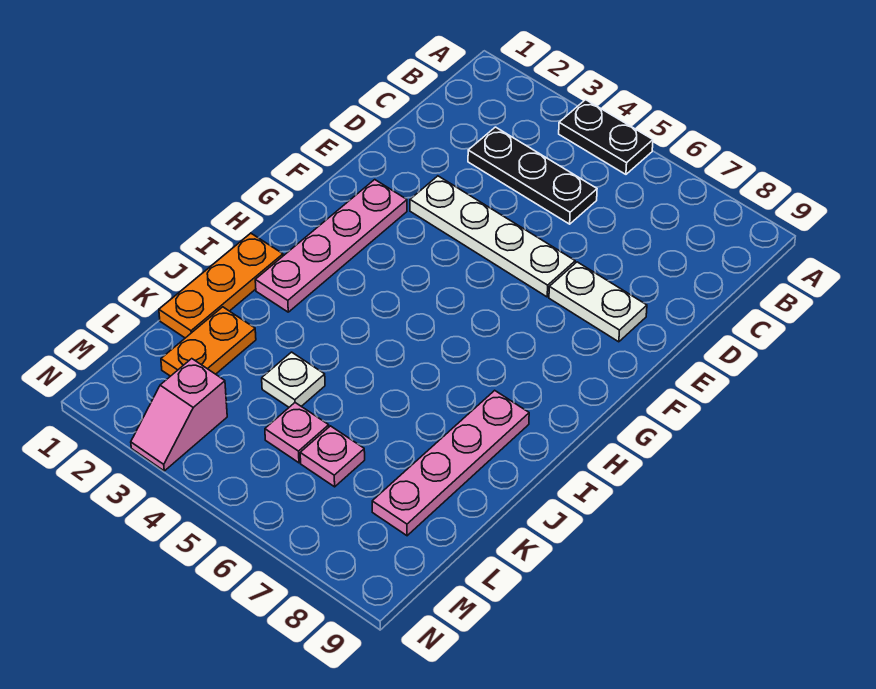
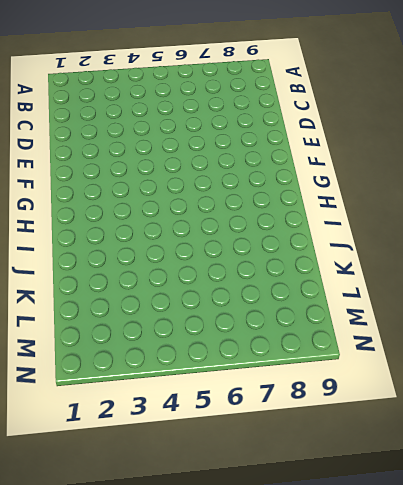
none -> black 1x2 plate [559,100,653,174]
none -> black 1x3 plate [468,127,597,224]
none -> white 1x4 plate [410,176,575,297]

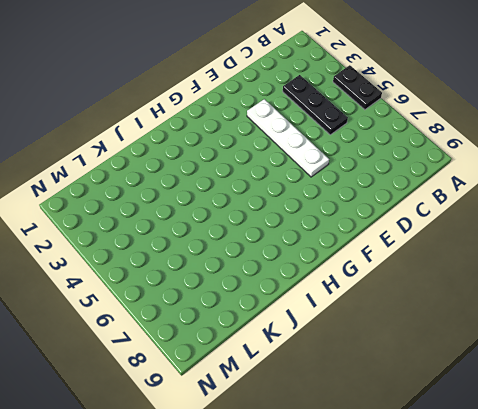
none -> white 1x2 plate [549,262,647,342]
none -> pink 1x4 plate [255,180,407,312]
none -> orange 1x3 plate [159,233,283,338]

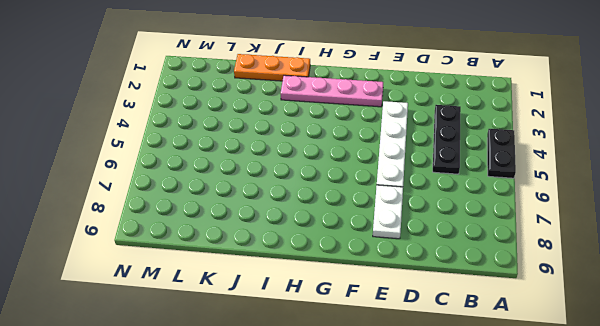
none -> pink 1x4 plate [372,390,529,536]
none -> orange 1x2 plate [161,307,256,376]
none -> white 1x1 plate [262,352,325,407]

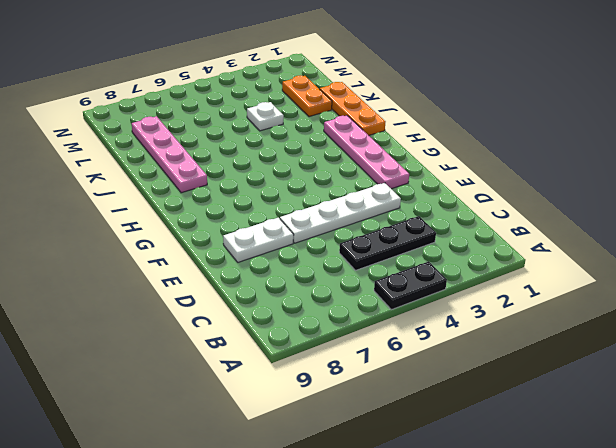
none -> pink 1x1 plate [265,403,329,463]
none -> pink 1x1 plate [300,426,365,487]
none -> pink 1x2 slope [131,359,227,471]

